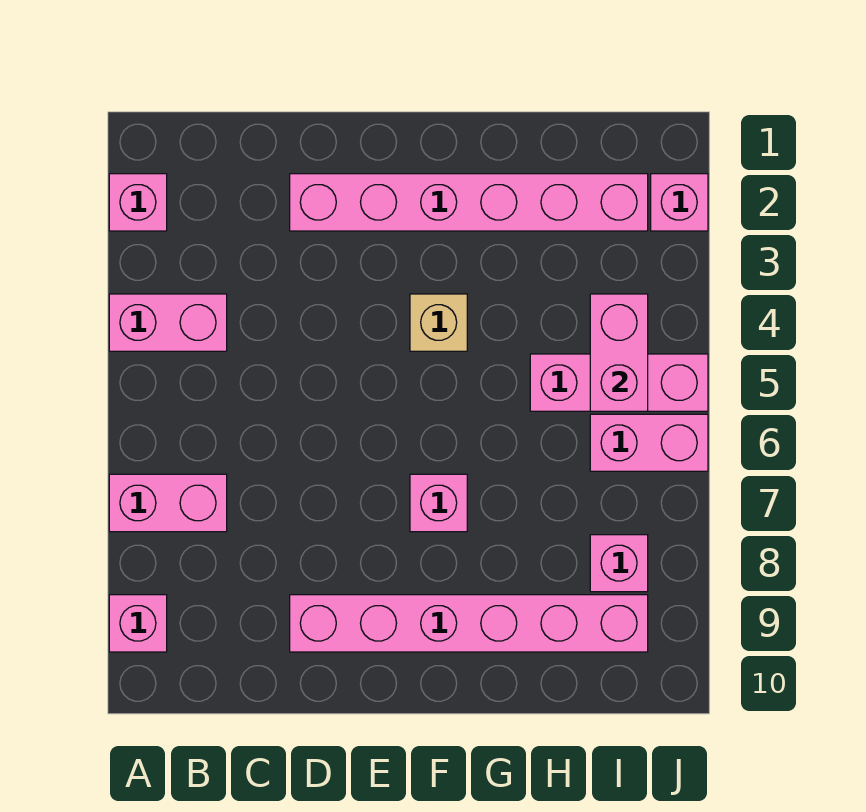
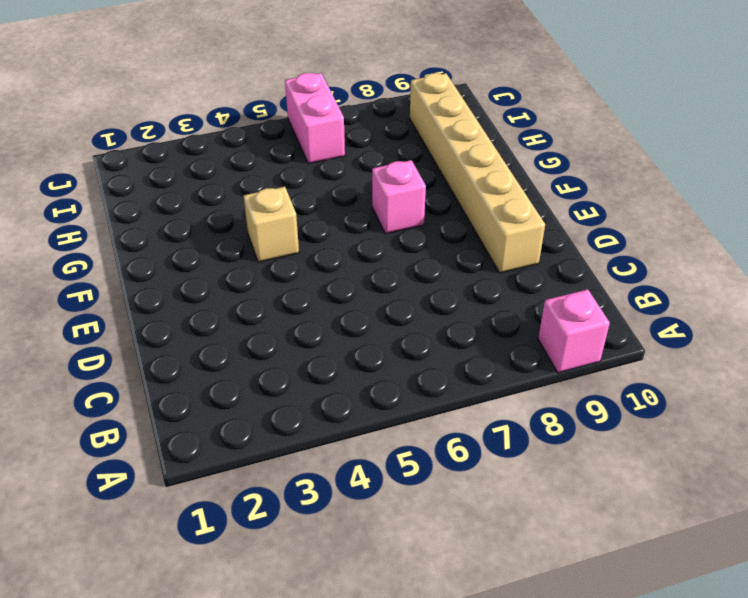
tan 1x6 brick [410,73,545,273] -> pink 1x6 brick [290,595,648,652]
none -> pink 1x1 brick [109,174,167,231]
none -> pink 1x2 brick [109,294,227,351]
none -> pink 1x2 brick [109,474,227,532]

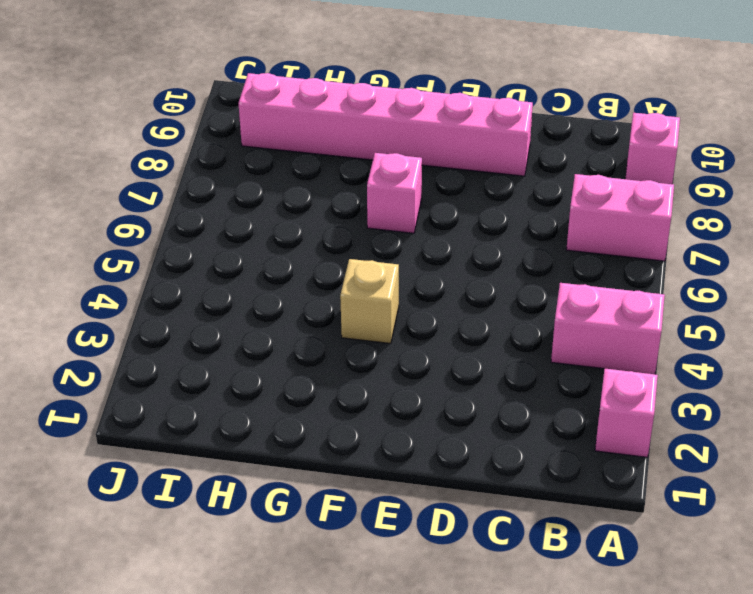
none -> pink 1x6 brick [290,174,648,231]
none -> pink 1x3 brick [530,354,708,411]
none -> pink 1x2 brick [590,414,708,471]

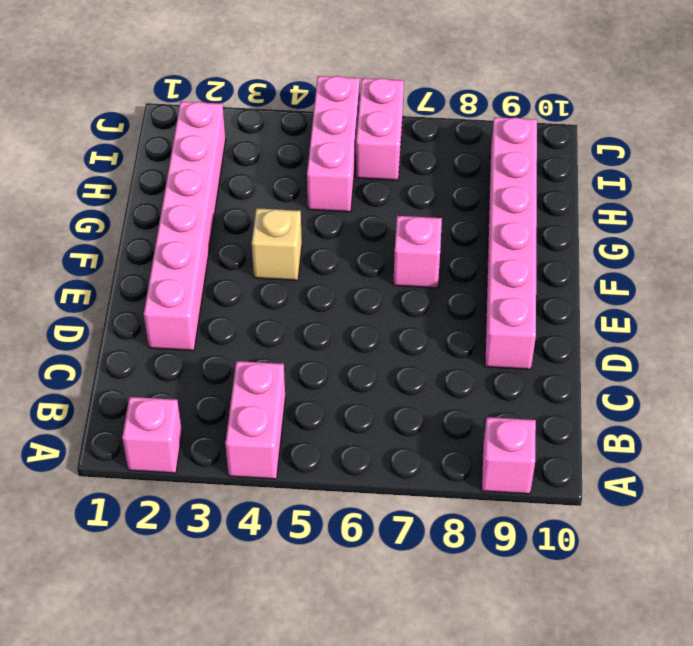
none -> pink 1x2 brick [109,474,227,532]
none -> pink 1x1 brick [590,535,648,592]
none -> pink 1x1 brick [651,174,708,231]

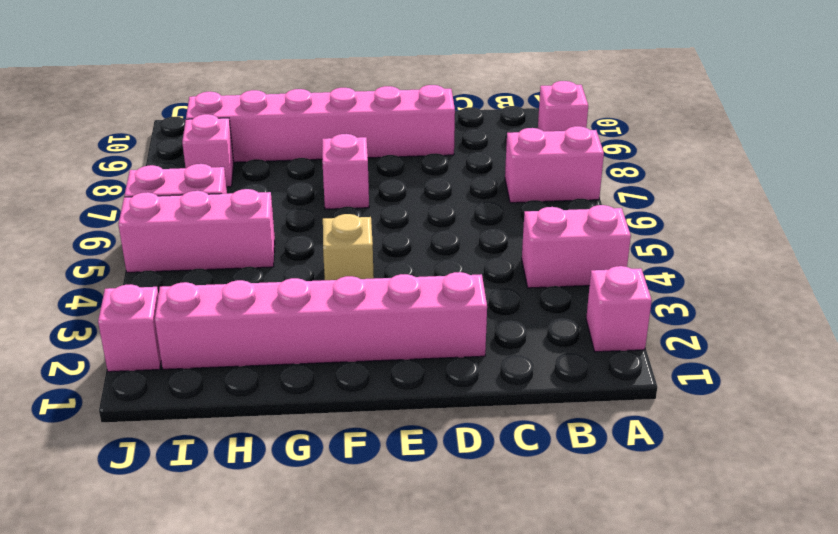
none -> pink 1x2 brick [590,294,648,411]

